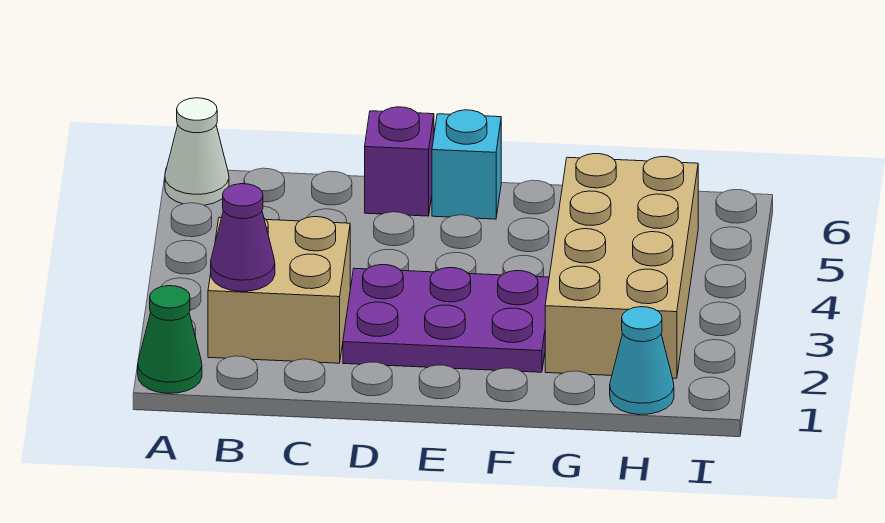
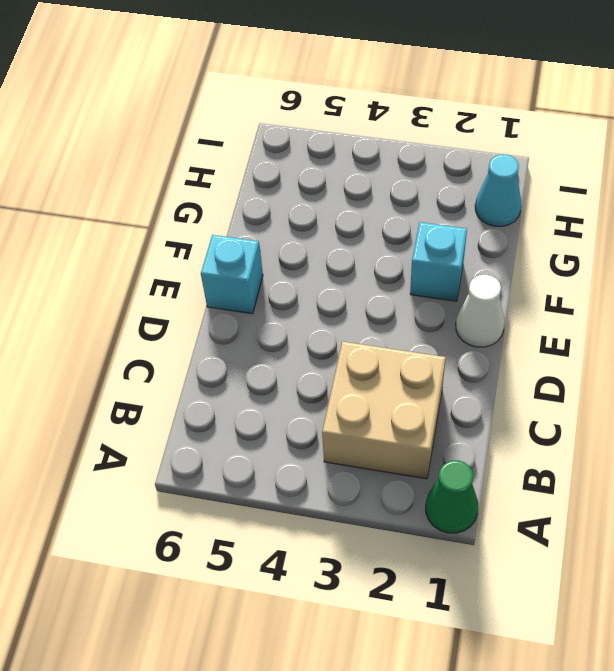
white 1x1 cone [456,275,504,347] -> white 1x1 cone moved to [165,98,229,205]
cyan 1x1 brick [410,222,467,301] -> purple 2x3 plate [343,265,549,372]
none -> purple 1x1 brick [365,107,434,216]
none -> tan 2x4 brick [545,154,698,378]

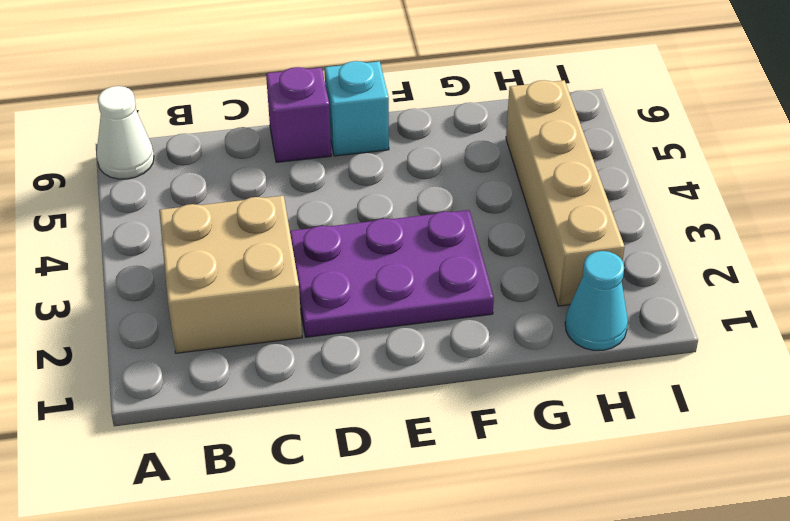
tan 1x4 brick [506,80,625,306] -> tan 2x4 brick [545,154,698,378]
none -> green 1x1 cone [138,286,202,393]
none -> purple 1x1 cone [211,184,275,291]

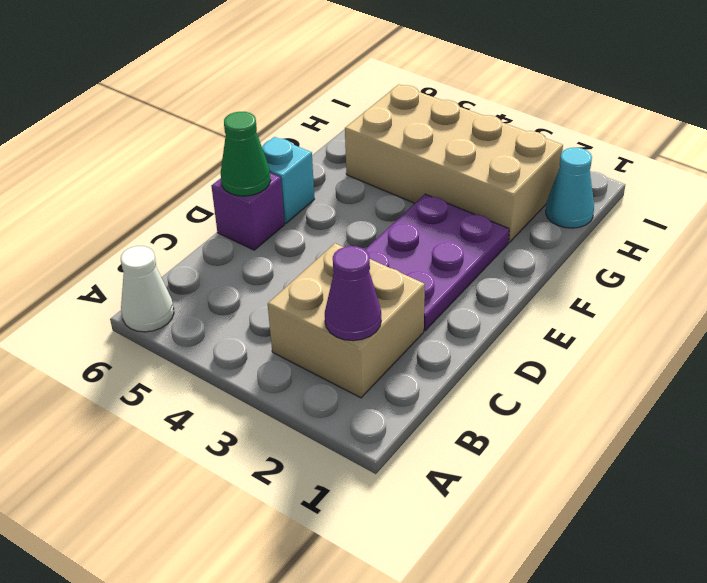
green 1x1 cone [221,112,271,196] -> green 1x1 cone moved to [138,286,202,393]

